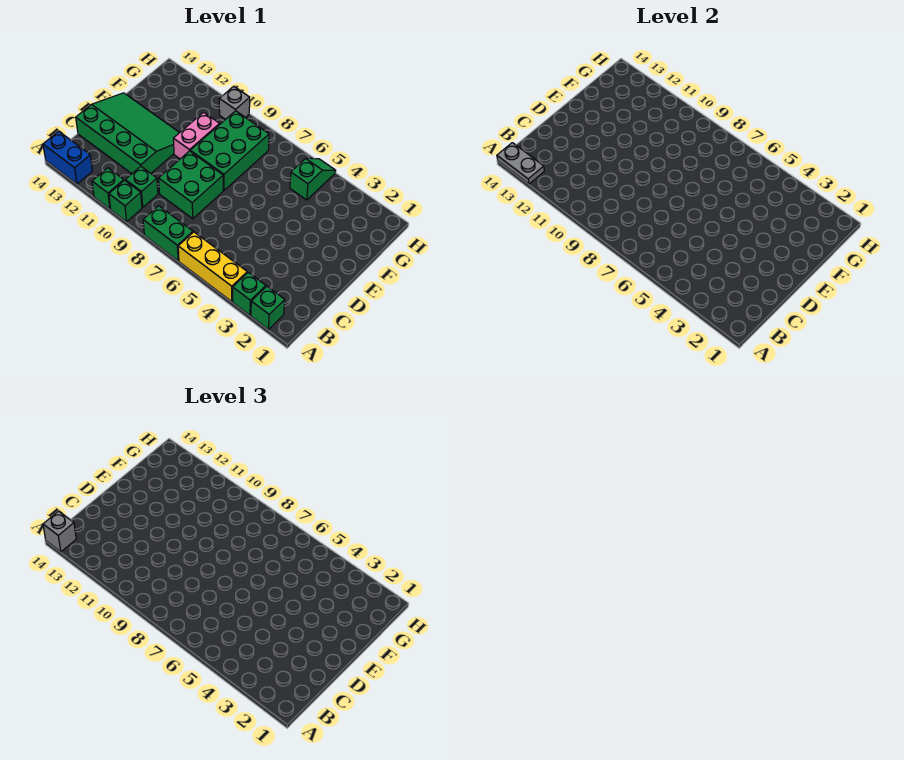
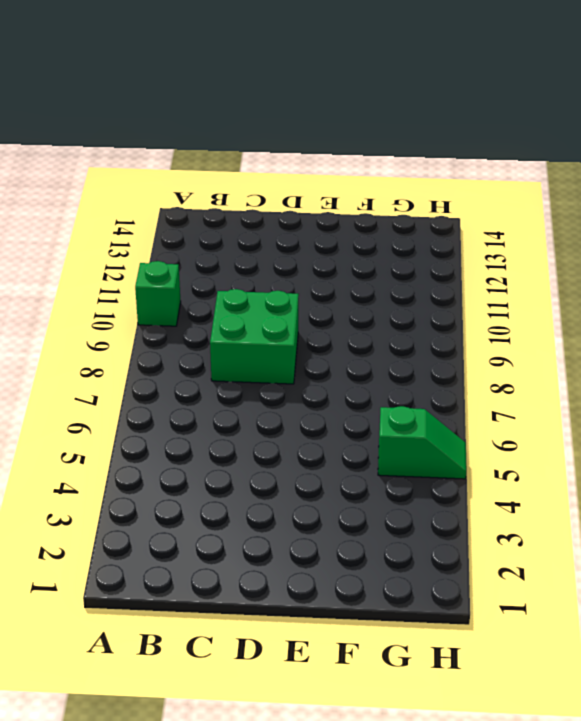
none -> green 1x1 brick [251,286,285,329]
none -> green 1x1 brick [233,272,266,315]
none -> yellow 1x3 brick [178,232,247,301]

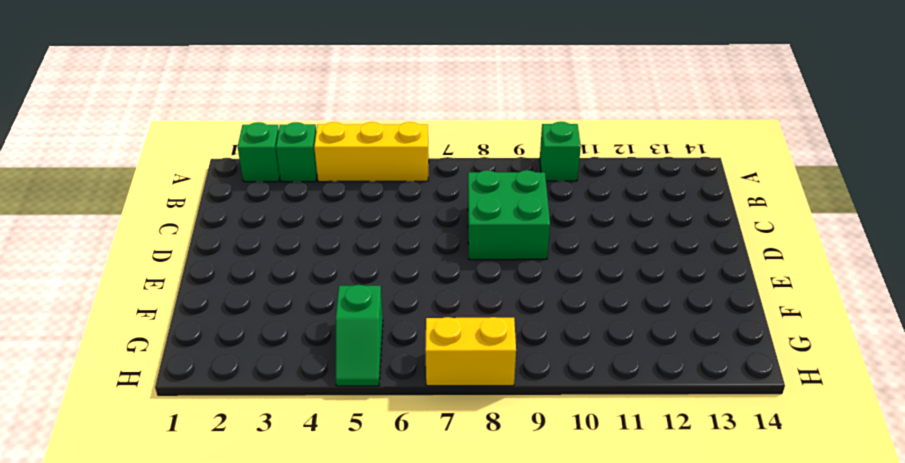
yellow 1x2 brick [425,317,516,386] -> none
none -> green 1x2 brick [143,206,193,261]
none -> green 1x1 brick [92,168,124,209]
none -> blue 1x2 brick [43,131,92,184]

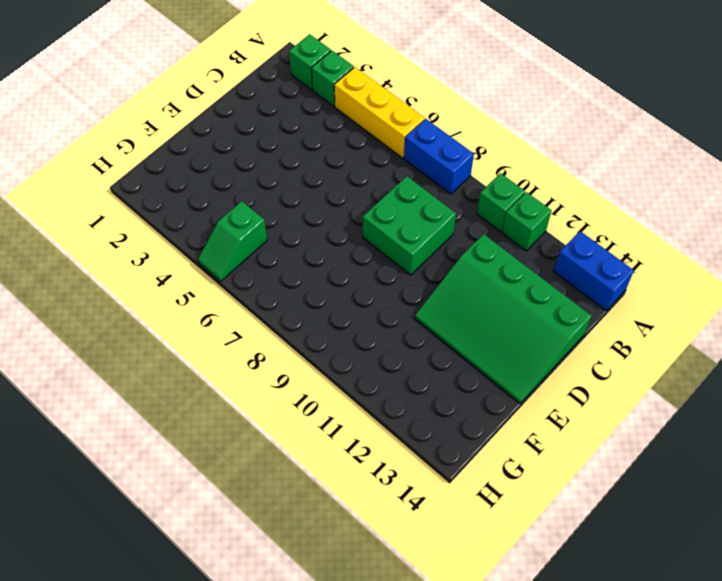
blue 1x2 brick [404,119,474,194] -> green 1x2 brick [143,206,193,261]
none -> green 1x1 brick [125,166,158,207]
none -> green 2x3 brick [190,111,269,190]
none -> pink 1x2 brick [173,112,220,159]

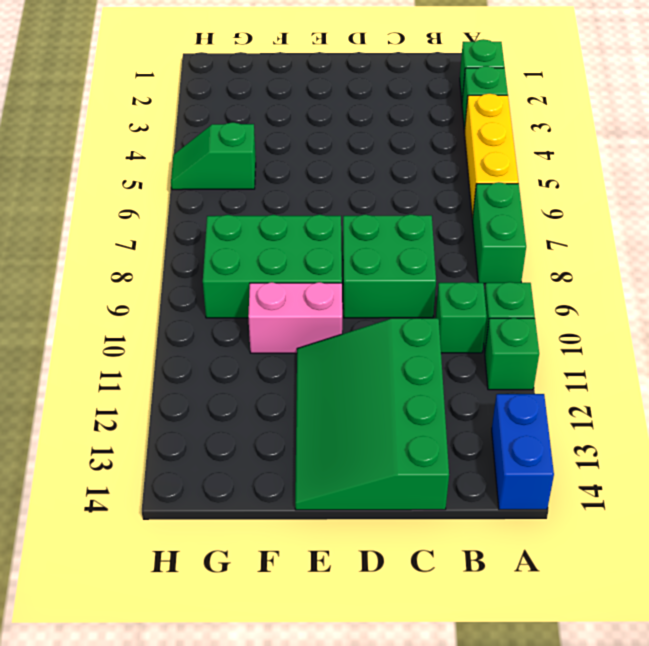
none -> grey 1x1 brick [219,86,250,120]
none -> grey 1x2 plate [497,143,544,184]
none -> grey 1x1 brick [43,511,76,552]

